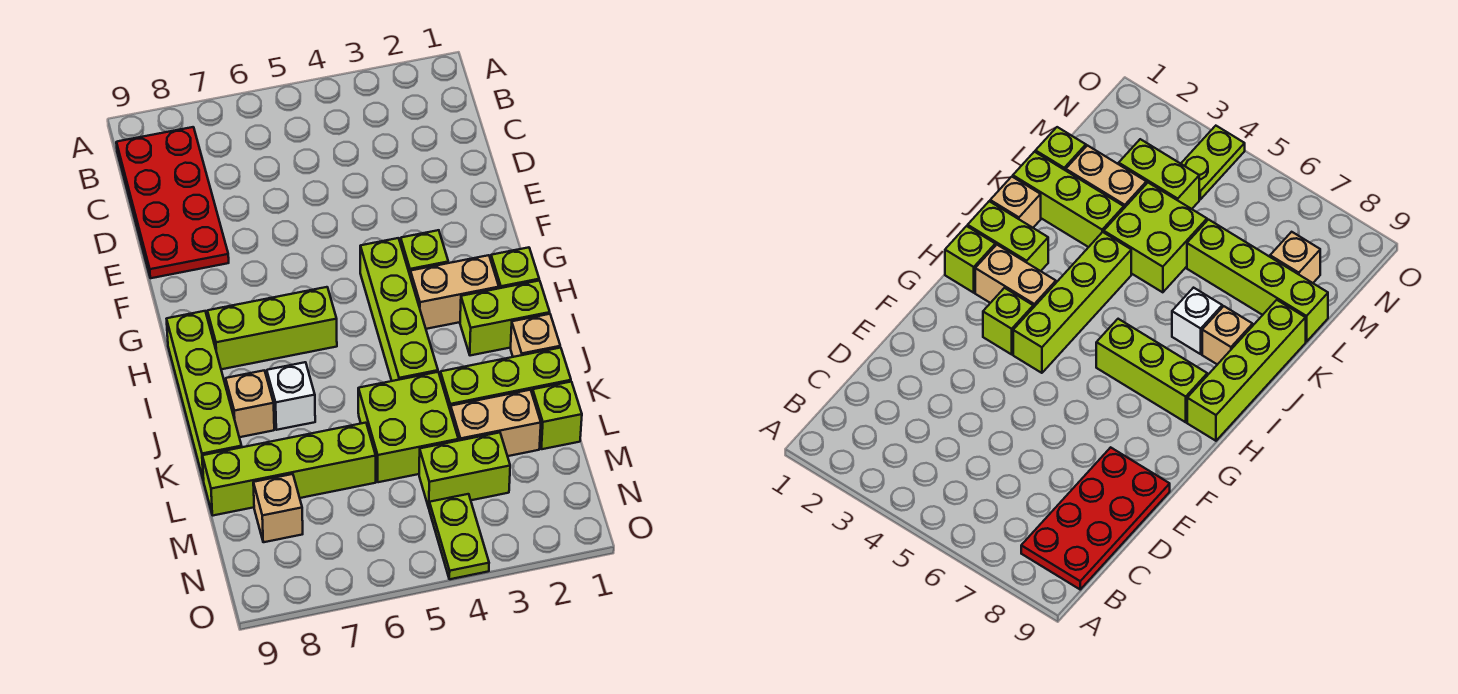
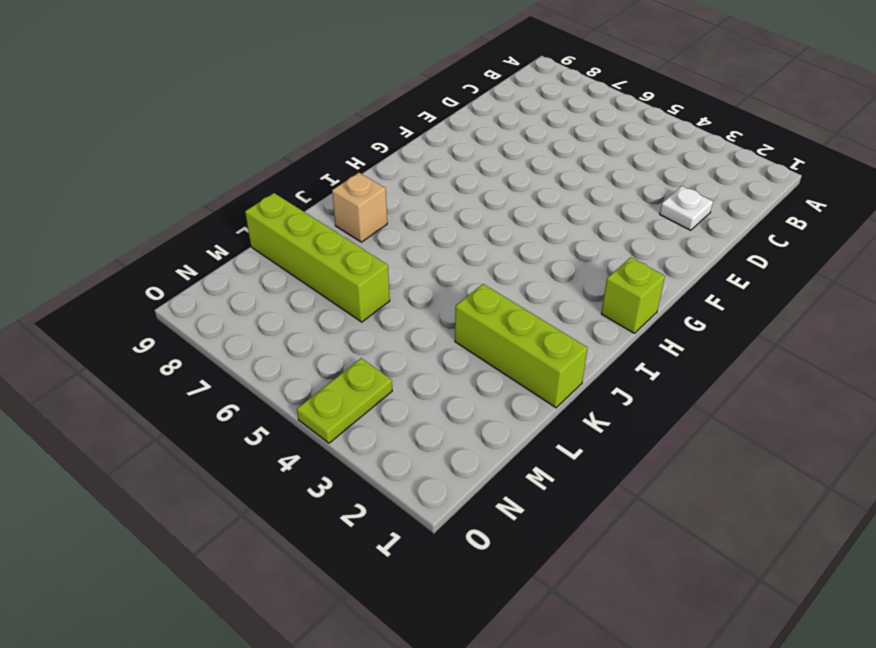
white 1x1 plate [660,186,713,230] -> none
none -> red 2x4 plate [116,127,229,278]
none -> lime 1x1 brick [401,230,448,274]
none -> lime 1x4 brick [360,238,438,381]

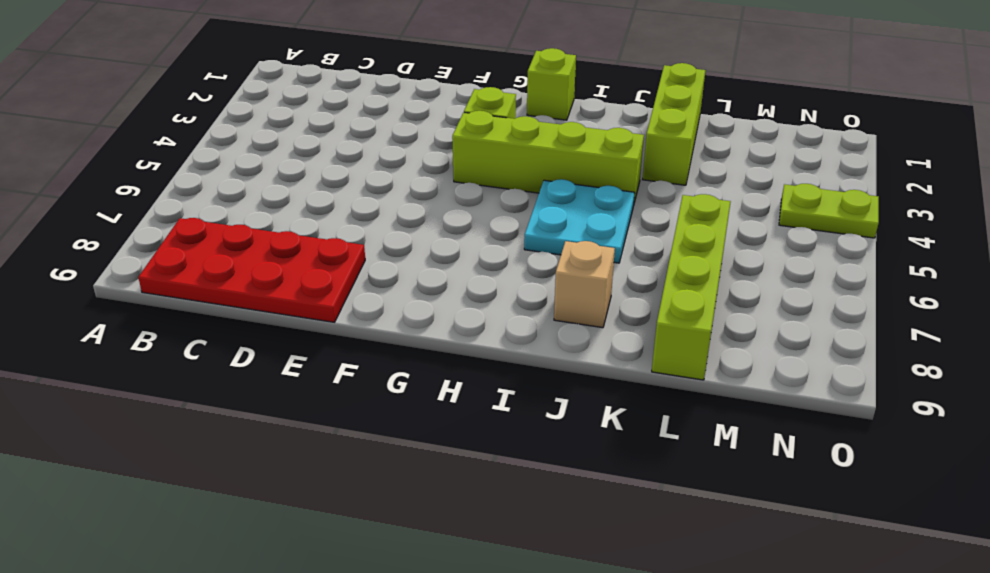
cyan 2x2 plate [524,179,635,263] -> none
none -> tan 1x2 brick [410,255,499,329]
none -> lime 1x3 brick [207,287,337,369]
none -> lime 1x4 brick [167,311,242,481]

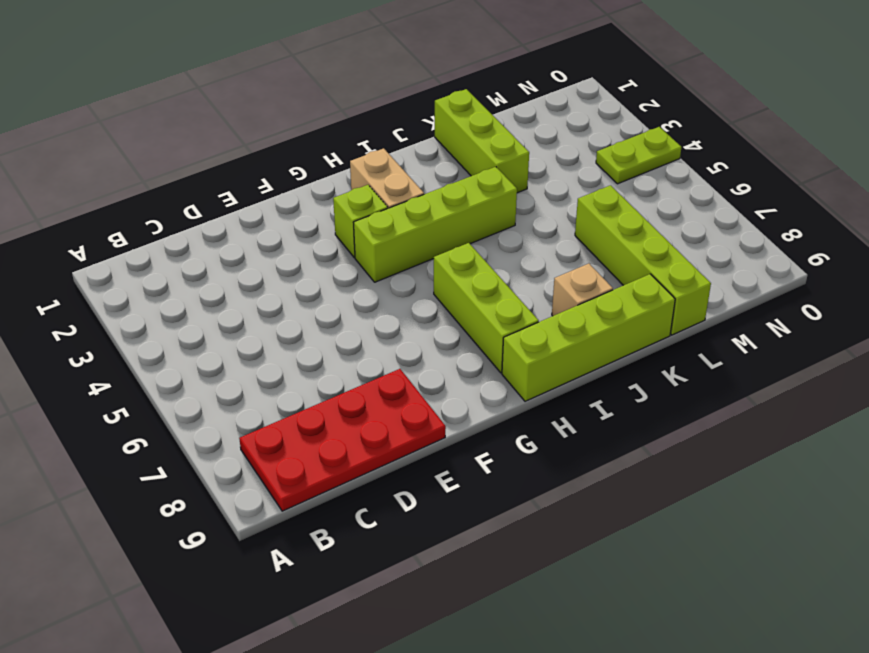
none -> lime 1x1 brick [491,247,539,288]
none -> lime 1x2 brick [460,280,550,356]
none -> tan 1x1 brick [511,314,560,357]

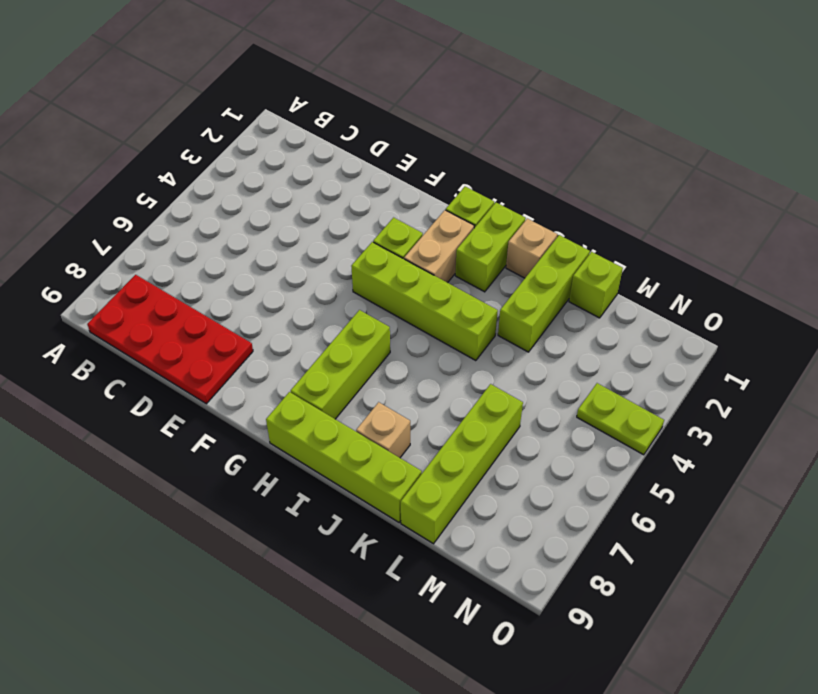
none -> white 1x1 brick [267,362,315,430]
none -> lime 2x2 brick [358,372,458,482]
none -> tan 1x2 brick [451,390,541,456]

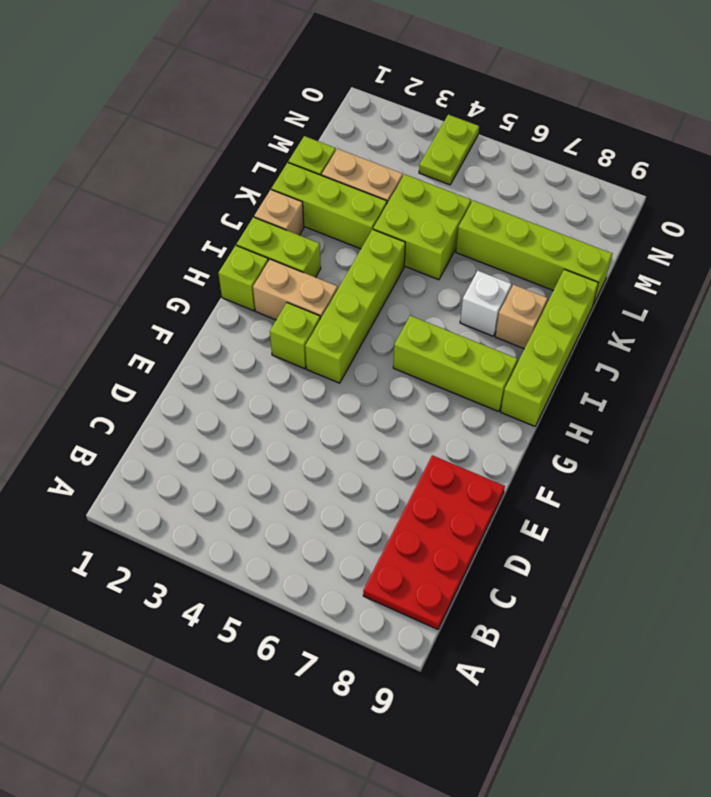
none -> lime 1x2 brick [419,433,510,508]
none -> tan 1x1 brick [253,474,303,542]

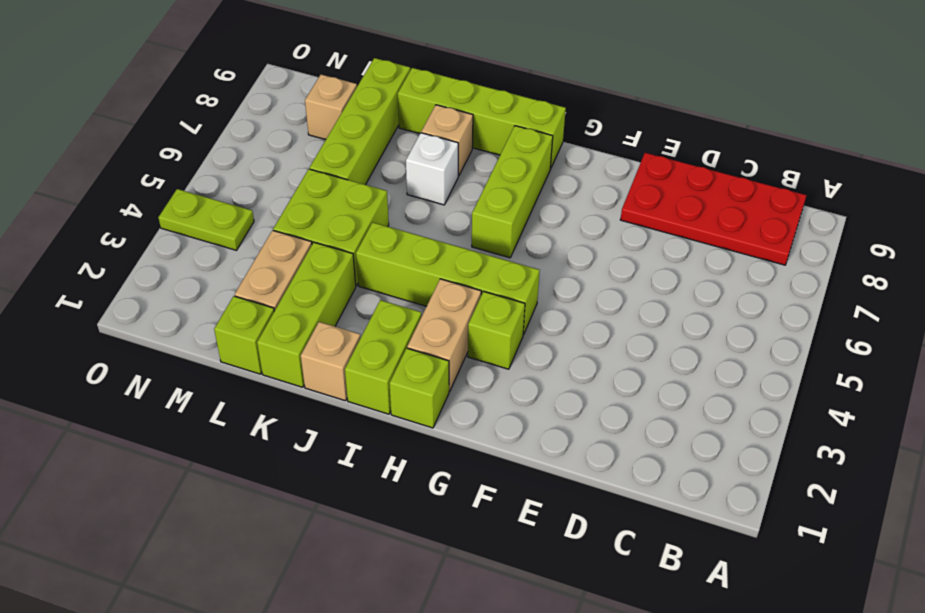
none -> lime 1x2 brick [419,433,510,508]

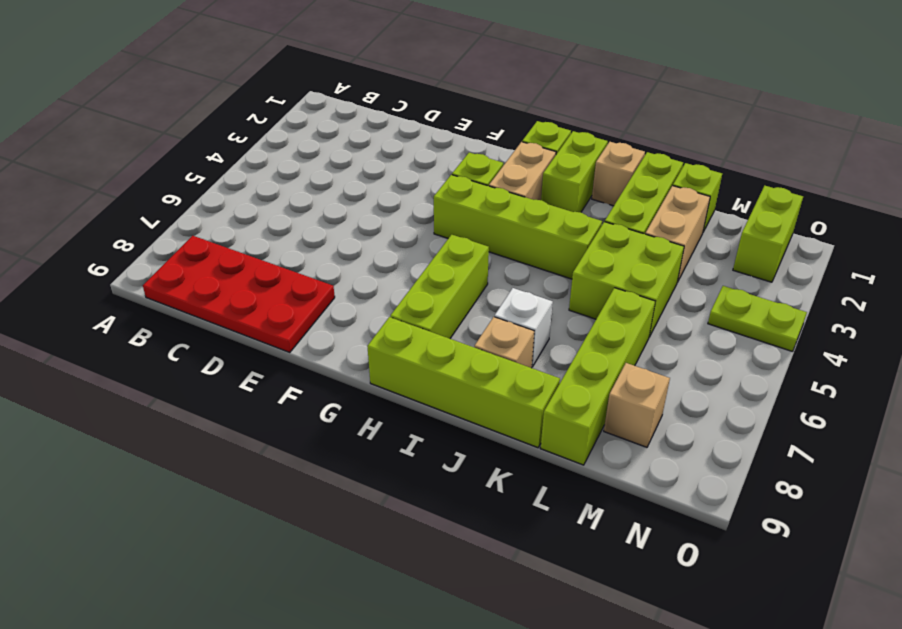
lime 1x2 brick [733,186,803,282] -> lime 1x2 brick moved to [419,433,510,508]

